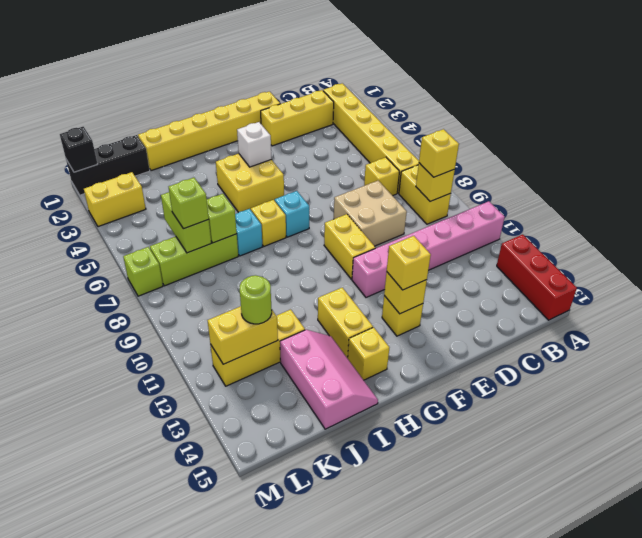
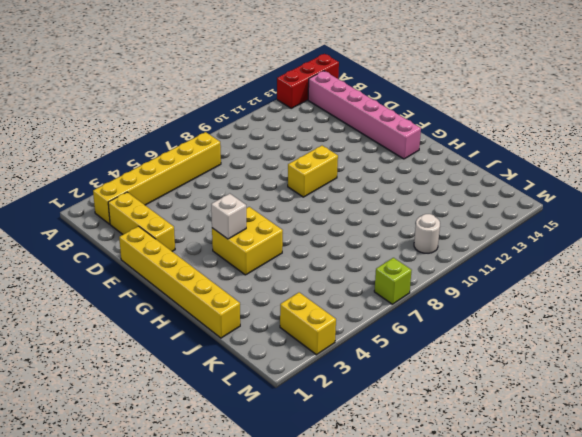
pink 1x6 brick [308,71,421,159] -> pink 1x6 brick moved to [352,201,505,297]
white 1x1 round brick [414,214,440,253] -> none
none -> yellow 1x2 brick [399,165,451,224]
none -> yellow 1x1 brick [364,157,399,196]
none -> tan 2x2 brick [334,181,407,246]
none -> yellow 1x1 brick [382,296,423,336]

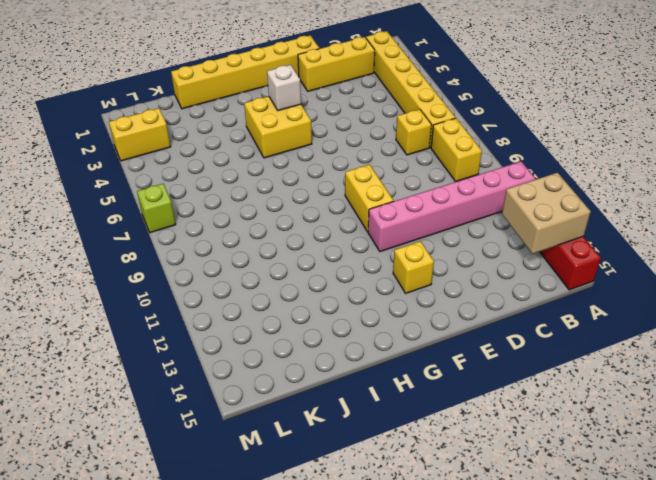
tan 2x2 brick [502,173,591,254] -> tan 2x2 brick moved to [334,181,407,246]
none -> cyan 1x1 brick [275,191,309,237]
none -> yellow 1x1 brick [251,200,286,246]
none -> yellow 1x2 brick [318,288,373,358]
none -> yellow 1x1 brick [348,327,389,380]

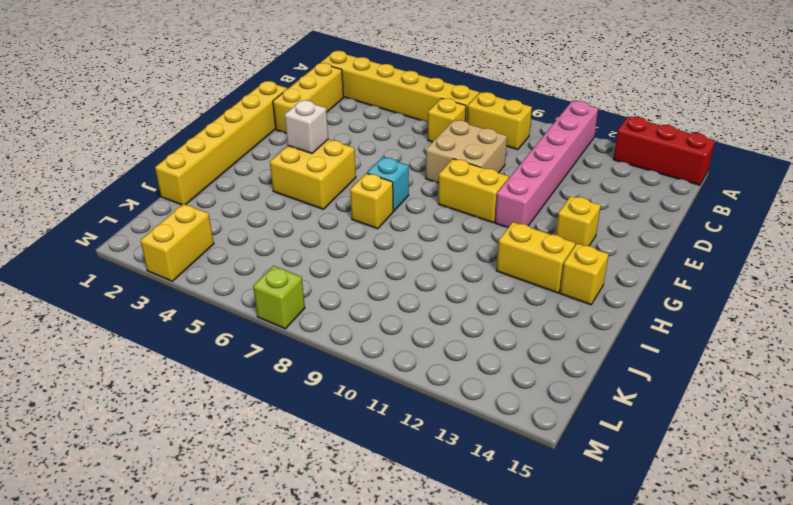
none -> cyan 1x1 brick [235,209,263,256]
none -> pink 2x3 slope [280,330,378,429]
none -> lime 1x3 brick [150,234,238,286]
none -> yellow 1x3 brick [210,310,305,386]

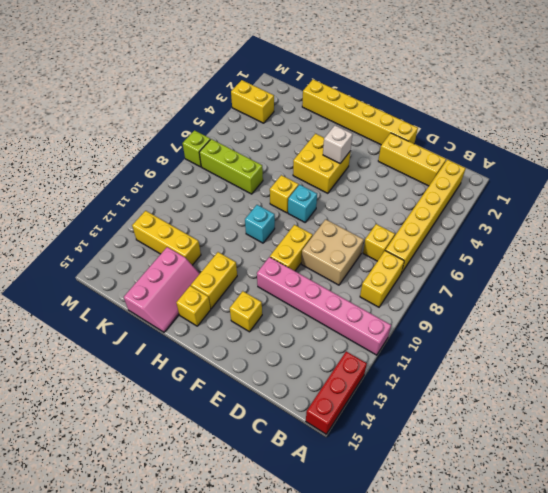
cyan 1x1 brick [245,205,275,243] -> cyan 1x1 brick moved to [235,209,263,256]
none -> black 1x3 brick [66,135,150,195]
none -> yellow 1x1 brick [416,163,455,201]
none -> yellow 1x1 brick [384,272,427,314]
none -> lime 1x1 brick [207,194,237,243]

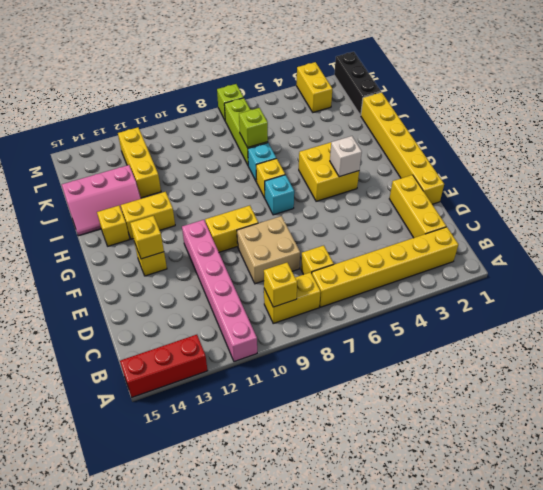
none -> lime 1x2 brick [161,192,211,253]
none -> yellow 1x2 brick [208,306,278,364]
none -> black 1x1 brick [60,127,97,172]
none -> yellow 1x1 brick [419,129,459,177]

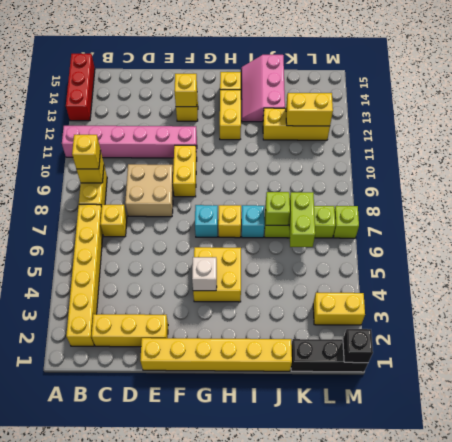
none -> yellow 1x1 brick [387,236,431,290]
none -> lime 1x1 brick [169,178,209,229]
none -> lime 1x1 round brick [240,275,272,324]

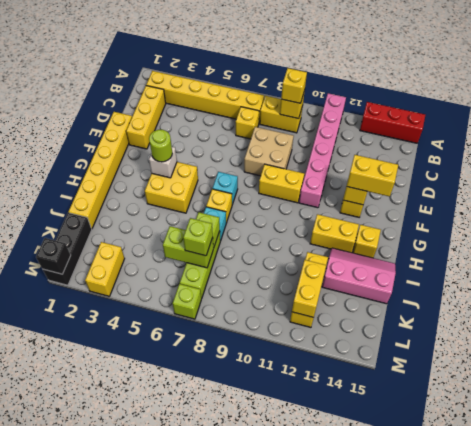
yellow 1x2 brick [347,155,398,196] -> yellow 1x1 brick [387,236,431,290]
lime 1x1 round brick [149,130,172,162] -> lime 1x1 round brick moved to [240,275,272,324]

